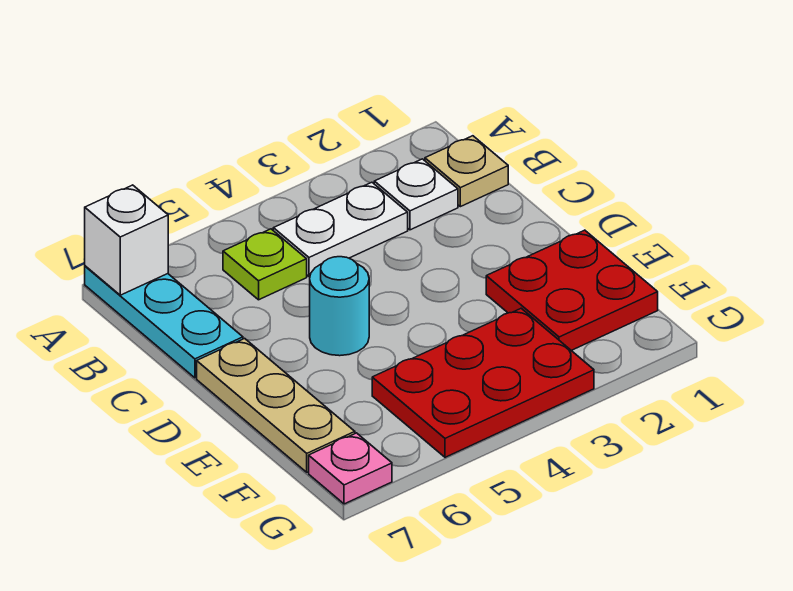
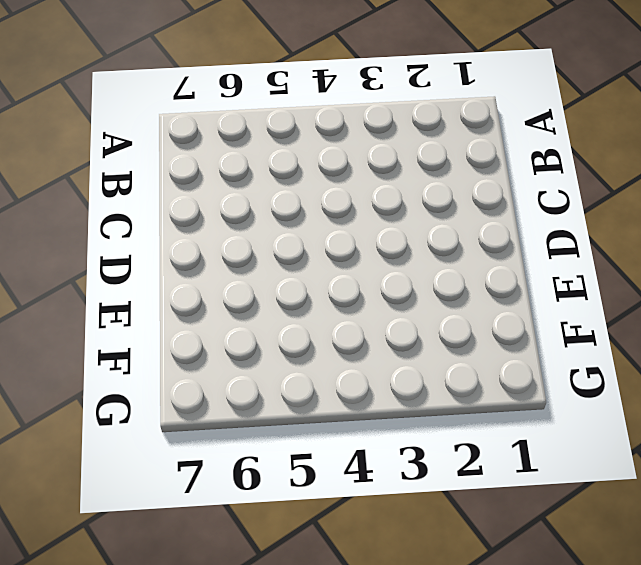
none -> cyan 1x3 plate [85,266,243,378]
none -> tan 1x1 plate [425,136,508,207]

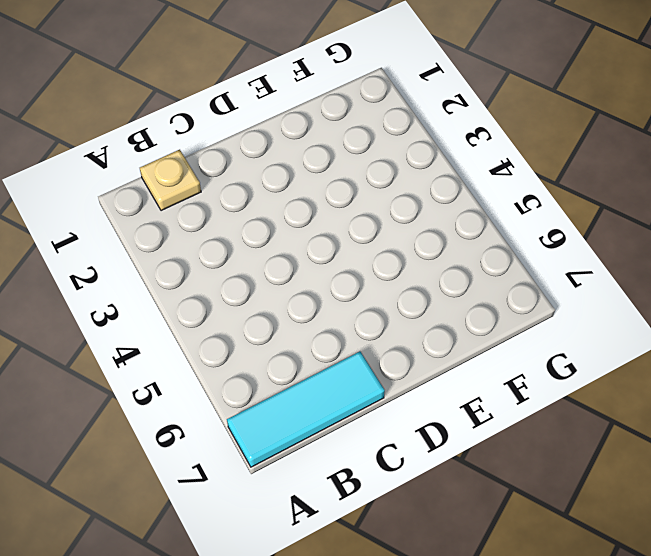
cyan 1x3 tile [227,352,385,467] -> cyan 1x3 plate [85,266,243,378]
none -> white 1x1 plate [374,159,458,230]
none -> white 1x2 plate [273,182,408,276]

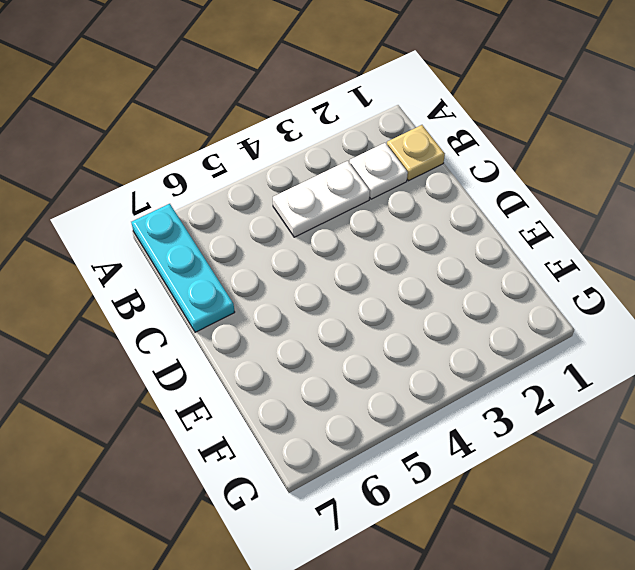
none -> lime 1x1 plate [223,229,307,300]
none -> cyan 1x1 round brick [310,257,369,356]

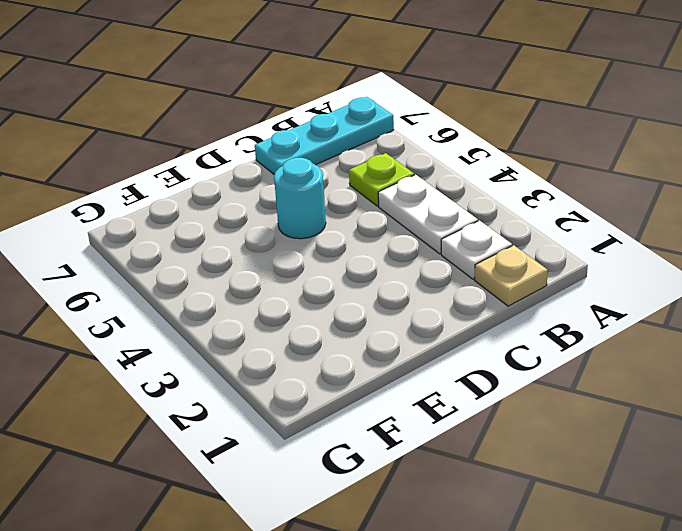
none -> tan 1x3 plate [197,338,355,472]
none -> red 2x2 plate [486,230,658,350]

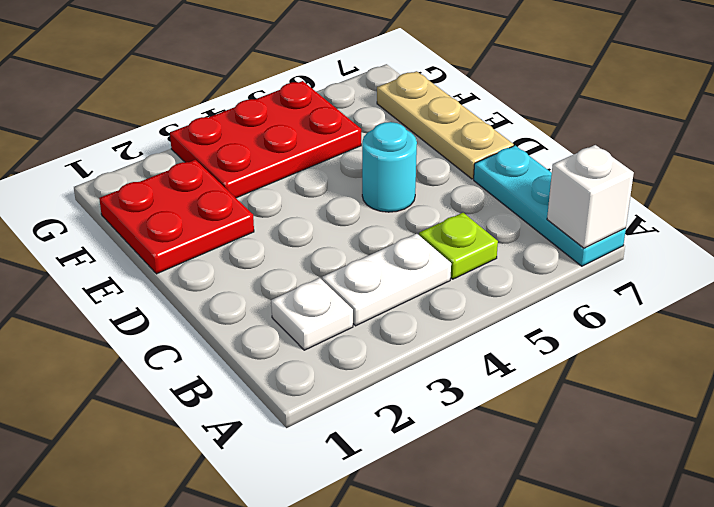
none -> tan 1x1 plate [425,136,508,207]
none -> pink 1x1 plate [309,433,392,504]

